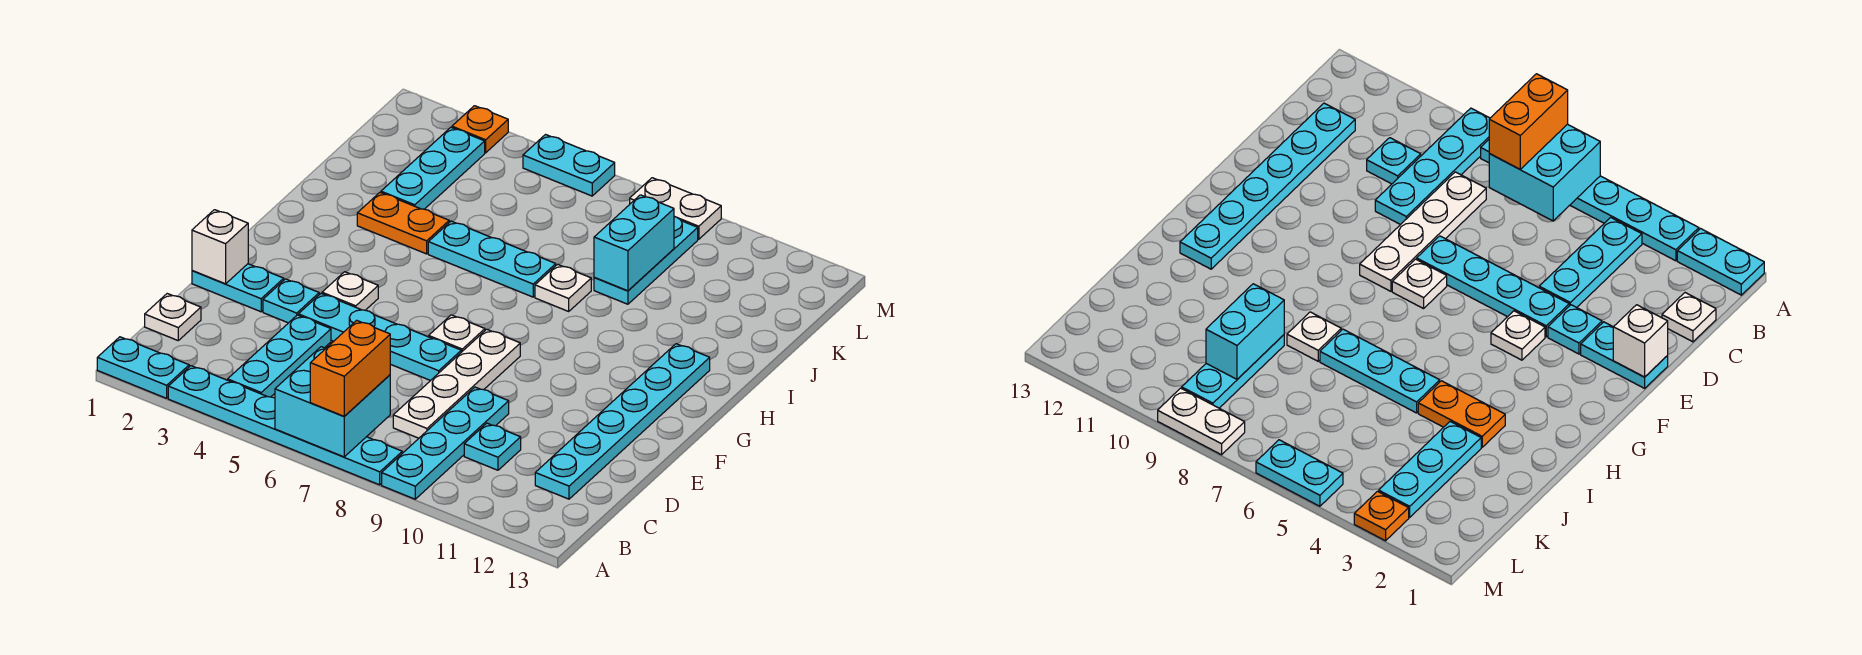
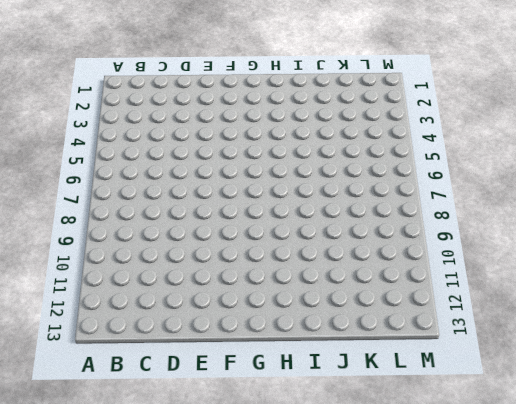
none -> cyan 1x2 plate [97,337,189,398]
none -> cyan 1x6 plate [168,366,402,485]
none -> cyan 1x4 plate [382,387,509,499]

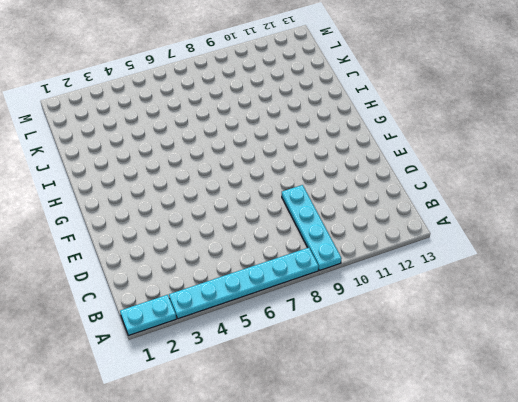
none -> cyan 1x3 plate [228,315,331,397]
none -> white 1x1 plate [145,294,201,340]
none -> white 1x4 plate [393,329,520,438]

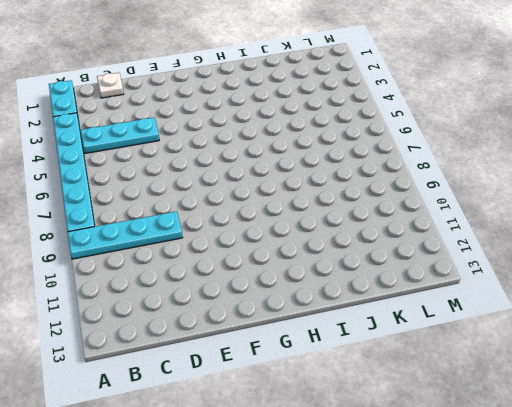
none -> white 1x4 plate [393,329,520,438]
none -> cyan 1x1 plate [464,423,521,470]
none -> cyan 1x6 plate [535,344,710,499]

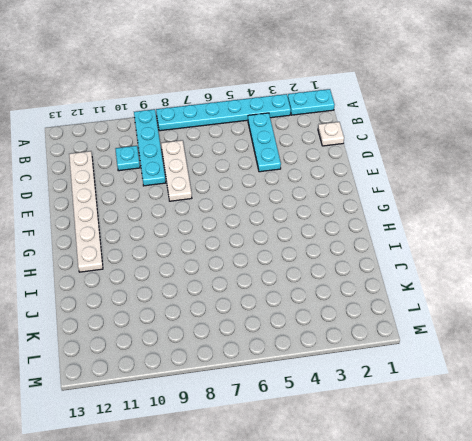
white 1x3 plate [161,140,192,201] -> white 1x4 plate [393,329,520,438]
white 1x6 plate [69,151,103,272] -> cyan 1x6 plate [535,344,710,499]
none -> cyan 1x2 plate [192,264,284,312]
none -> cyan 1x1 plate [263,279,319,323]
none -> cyan 1x4 plate [298,294,461,381]

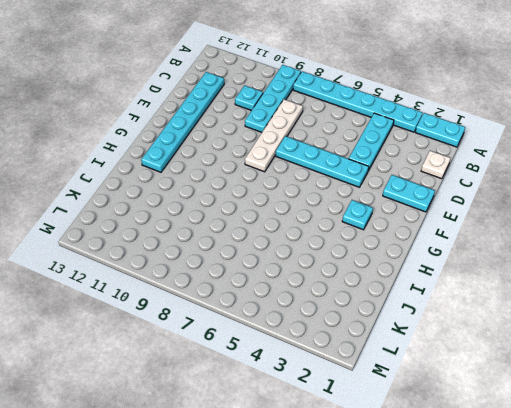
cyan 1x1 plate [342,200,373,230] -> cyan 1x1 plate moved to [263,279,319,323]
none -> white 1x1 plate [322,272,378,310]
none -> white 1x1 plate [429,315,485,352]
none -> orange 1x2 plate [357,192,449,254]

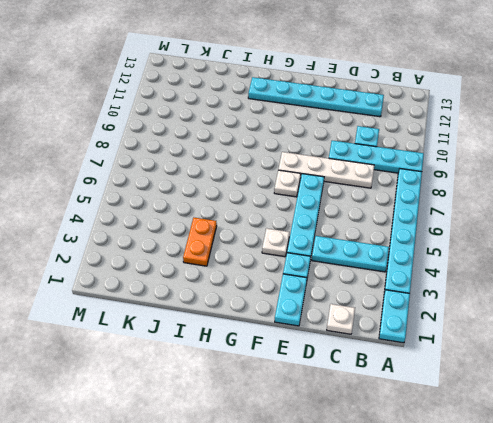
none -> cyan 1x3 plate [428,221,556,297]
none -> white 1x1 plate [535,264,591,311]
none -> cyan 1x3 plate [381,127,485,209]

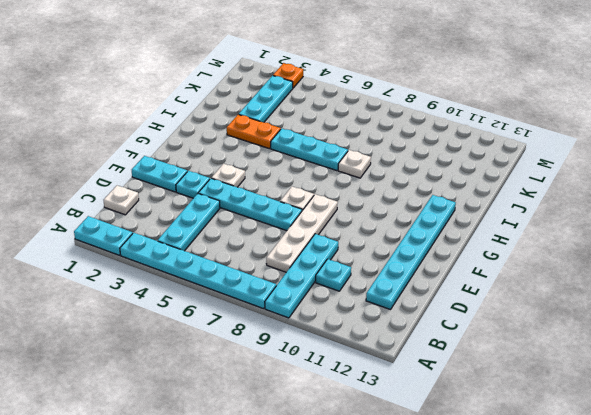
none -> cyan 1x3 plate [594,217,698,304]
none -> cyan 1x2 plate [523,135,615,196]
none -> white 1x2 plate [630,178,721,239]

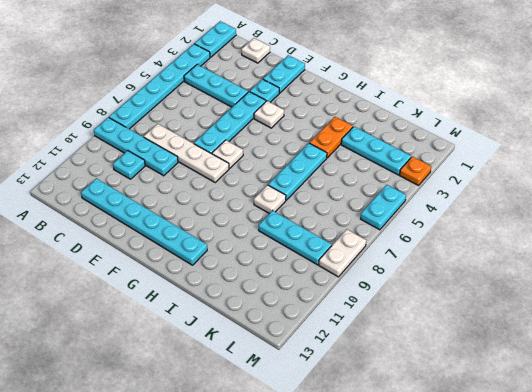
none -> cyan 2x2 brick [275,347,390,457]
none -> white 1x1 brick [192,210,248,284]
none -> cyan 1x2 brick [594,195,674,291]

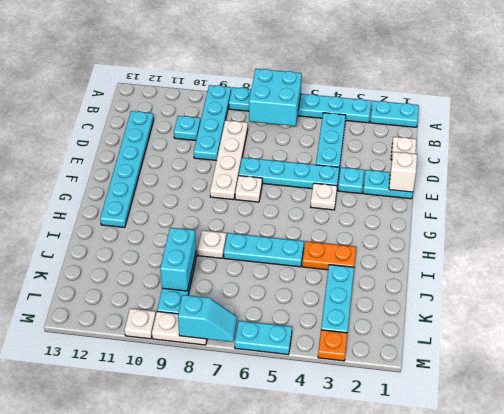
cyan 1x2 slope [178,295,237,342] -> none
white 1x1 plate [125,309,156,339] -> none
none -> orange 1x2 brick [310,320,390,416]

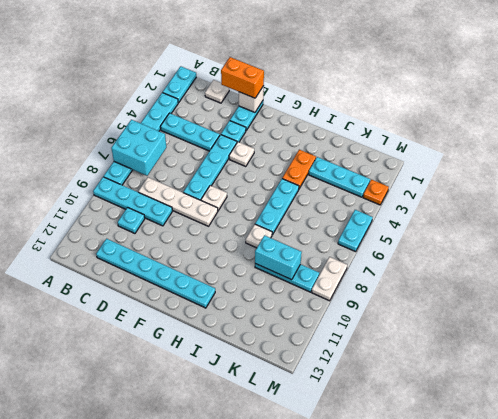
orange 1x2 brick [221,57,264,98] -> orange 1x2 brick moved to [310,320,390,416]

